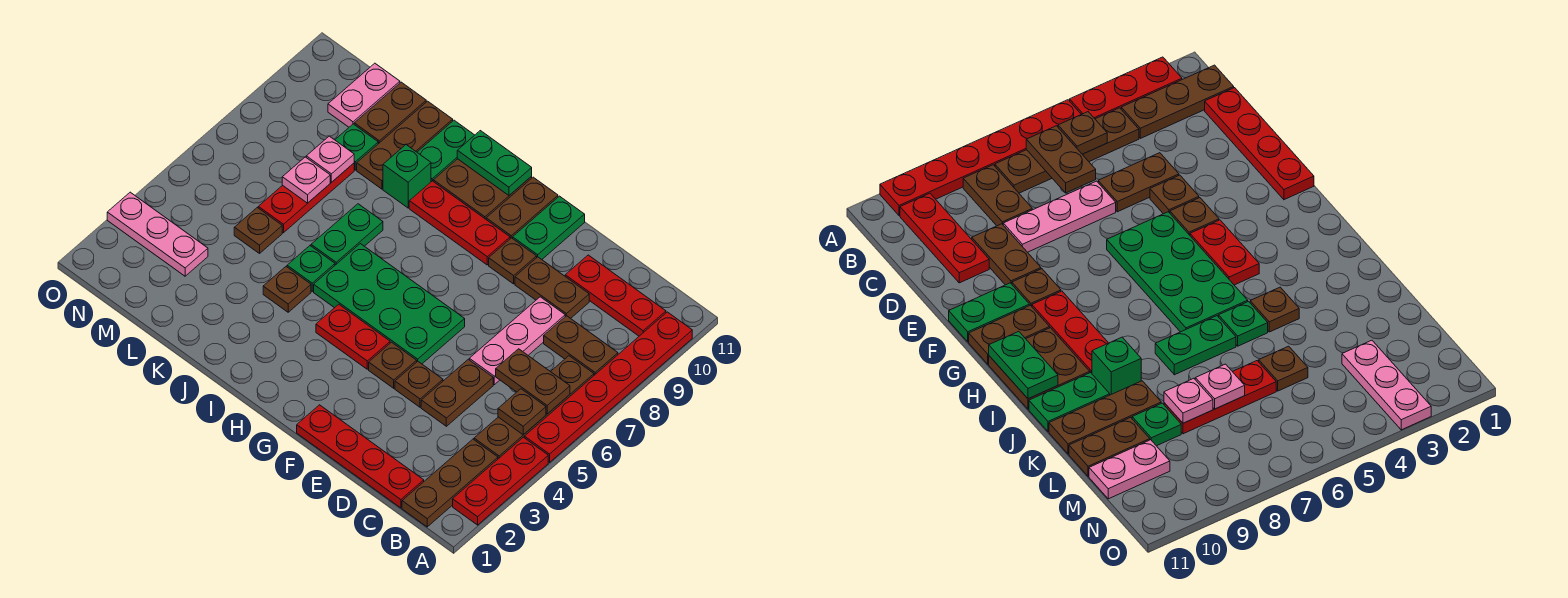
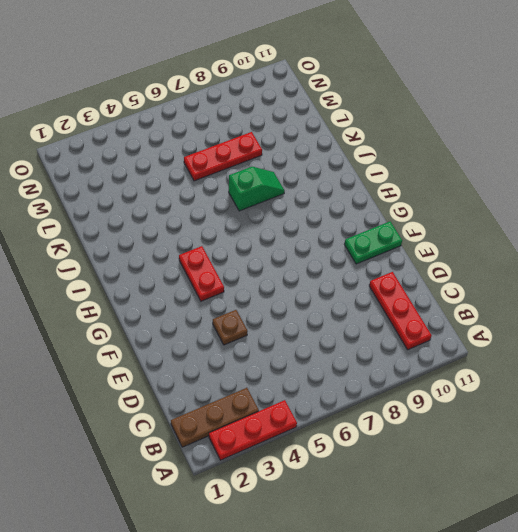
green 1x2 slope [229,167,285,211] -> green 1x2 plate [311,204,383,265]
none -> red 1x6 plate [524,312,692,462]
none -> brown 1x4 plate [474,356,594,459]
none -> brown 1x2 plate [544,316,618,375]
none -> red 1x4 plate [297,405,424,508]

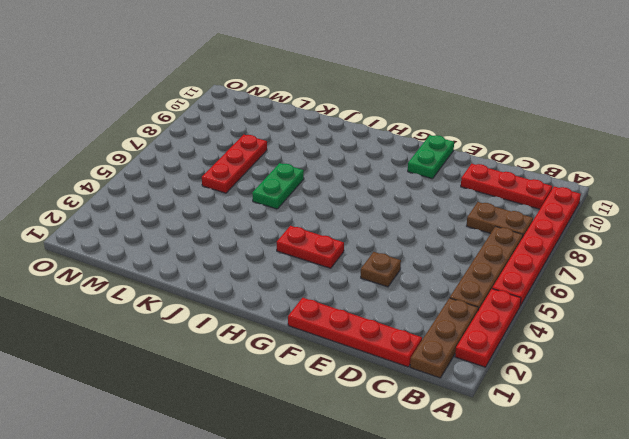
none -> brown 1x2 plate [421,359,493,426]
none -> pink 1x3 plate [469,297,565,385]
none -> brown 1x2 plate [515,257,589,318]
none -> brown 1x1 plate [369,342,417,388]

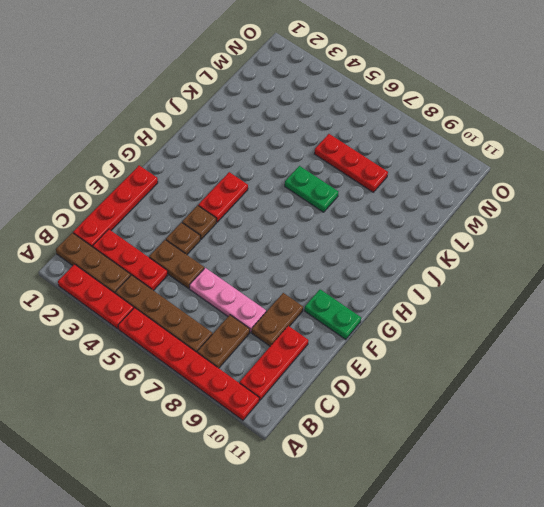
red 1x3 plate [93,229,168,291] -> red 1x3 plate turned to [409,181,510,265]
none -> green 2x4 plate [314,244,465,364]
none -> brown 1x1 plate [489,238,537,284]
none -> brown 1x2 plate [486,177,558,239]
none -> brown 2x2 plate [433,159,532,219]

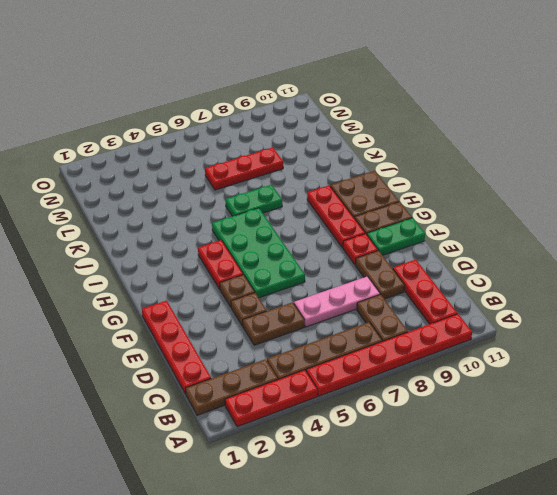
red 1x1 plate [343,234,378,264] -> brown 1x1 plate [489,238,537,284]
none -> brown 1x1 plate [263,267,311,312]
none -> green 1x1 plate [287,246,335,291]
none -> green 1x1 brick [383,145,431,208]
none -> green 1x2 plate [417,120,474,182]

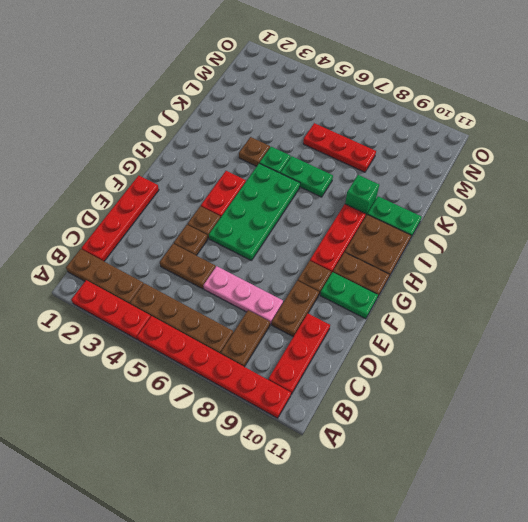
none -> brown 1x3 plate [357,101,453,189]
none -> brown 1x1 plate [234,208,282,253]
none -> green 1x1 plate [335,124,378,170]
none -> brown 1x2 plate [354,82,426,144]

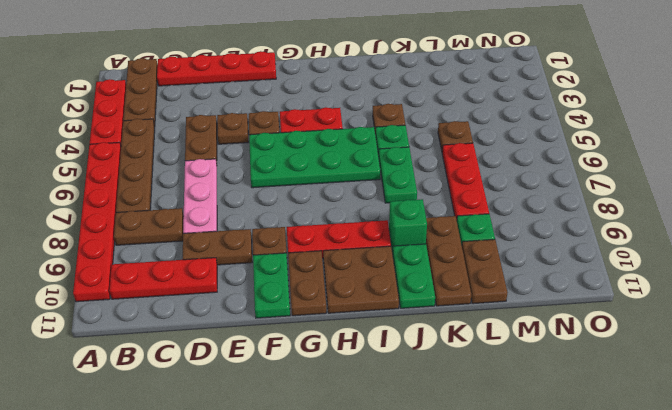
none -> pink 1x3 plate [107,192,208,276]
none -> pink 1x2 plate [328,63,400,127]
none -> brown 1x1 plate [498,389,546,435]
none -> brown 1x2 plate [496,349,570,414]

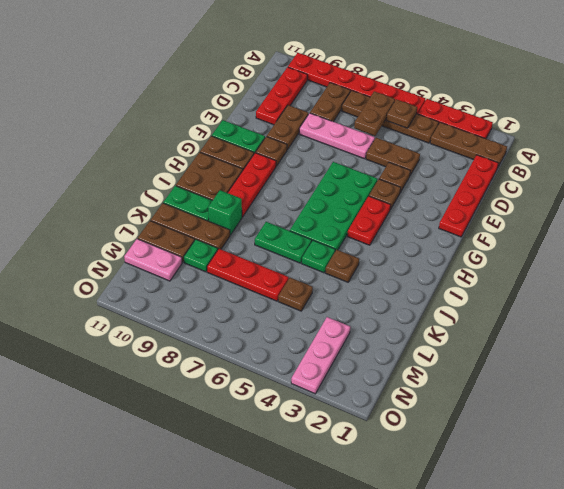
none -> green 1x2 plate [457,131,532,195]
none -> pink 1x1 plate [282,157,330,203]
none -> pink 1x1 plate [306,136,354,182]

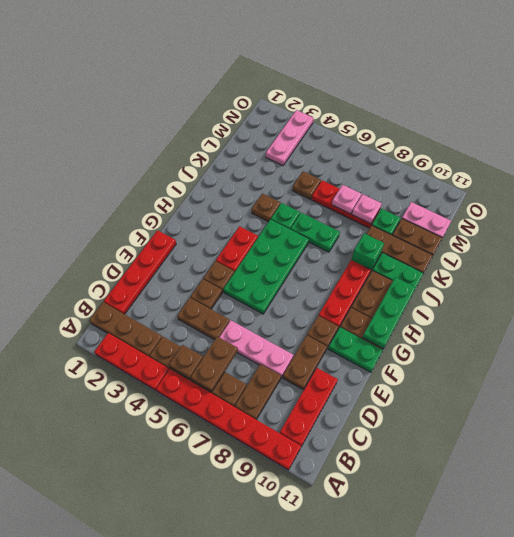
green 1x3 plate [362,277,416,349] -> green 1x2 plate [457,131,532,195]

